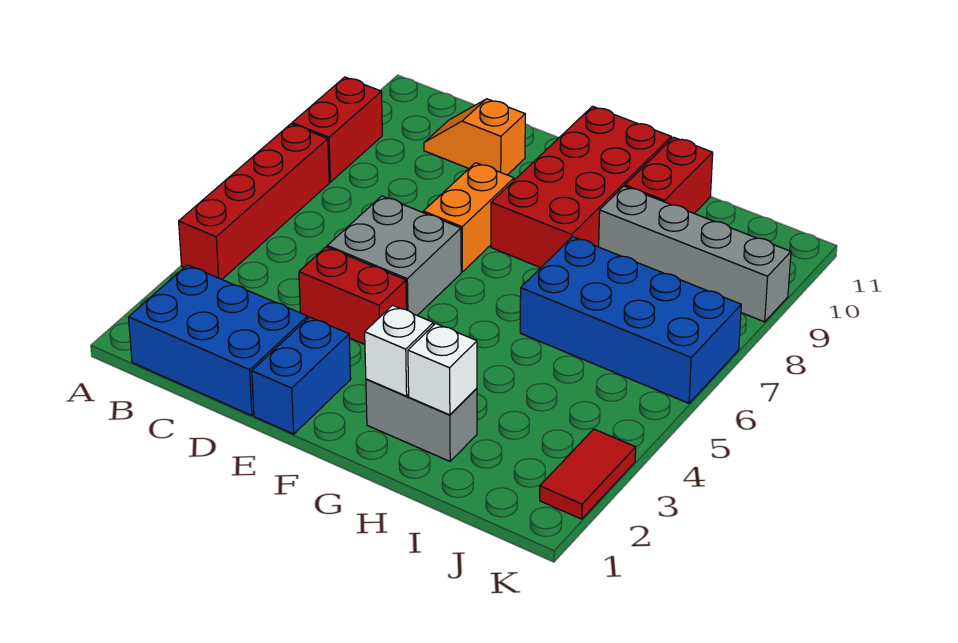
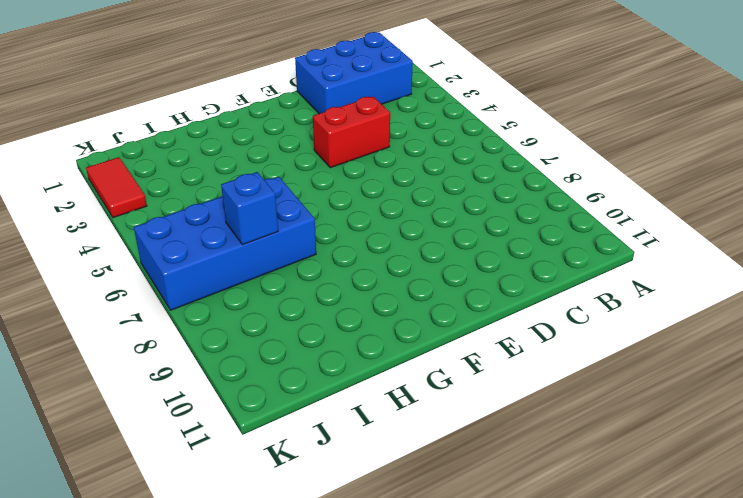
blue 1x1 brick [221,172,278,245] -> none
none -> red 1x4 brick [179,124,329,279]
none -> red 1x2 brick [292,77,382,182]
none -> orange 1x2 slope [424,99,525,175]

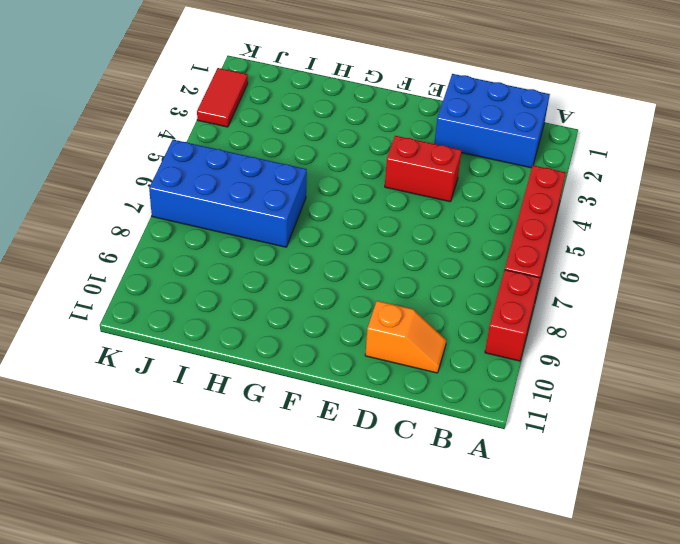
none -> grey 2x2 brick [327,196,461,315]
none -> blue 1x2 brick [252,317,351,434]
none -> orange 1x2 brick [423,163,514,272]

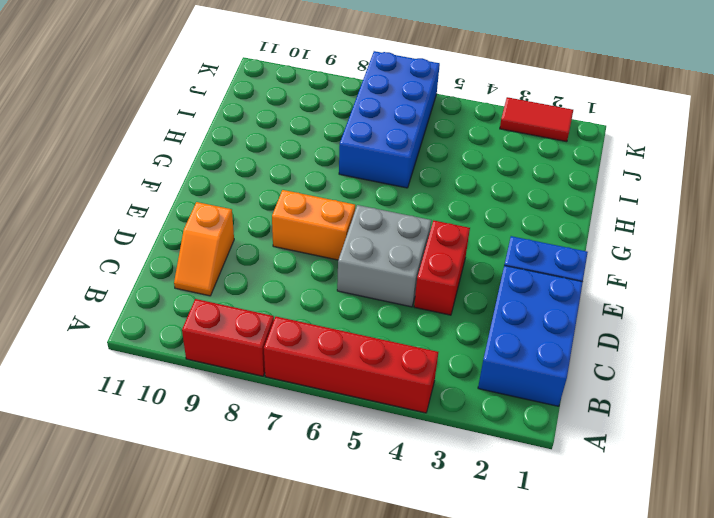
none -> red 2x4 brick [491,106,671,268]
none -> grey 1x2 brick [366,379,477,461]
none -> grey 1x4 brick [599,186,791,322]

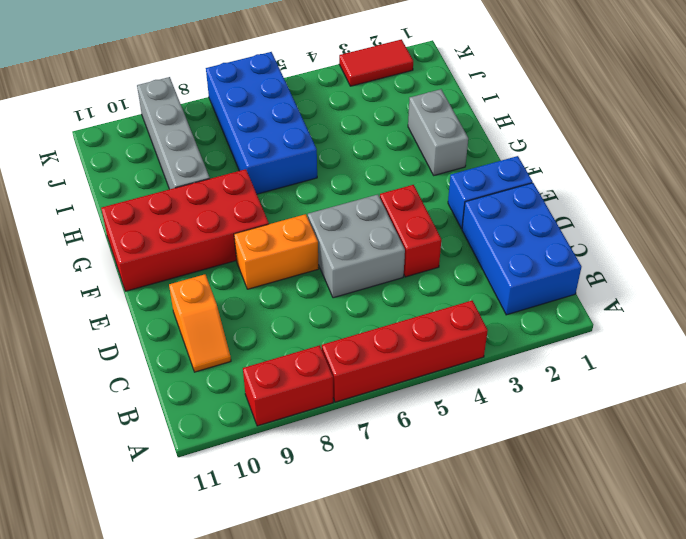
none -> red 1x2 brick [625,137,713,213]
none -> white 1x1 brick [365,305,434,396]
none -> white 1x1 brick [408,323,477,415]

